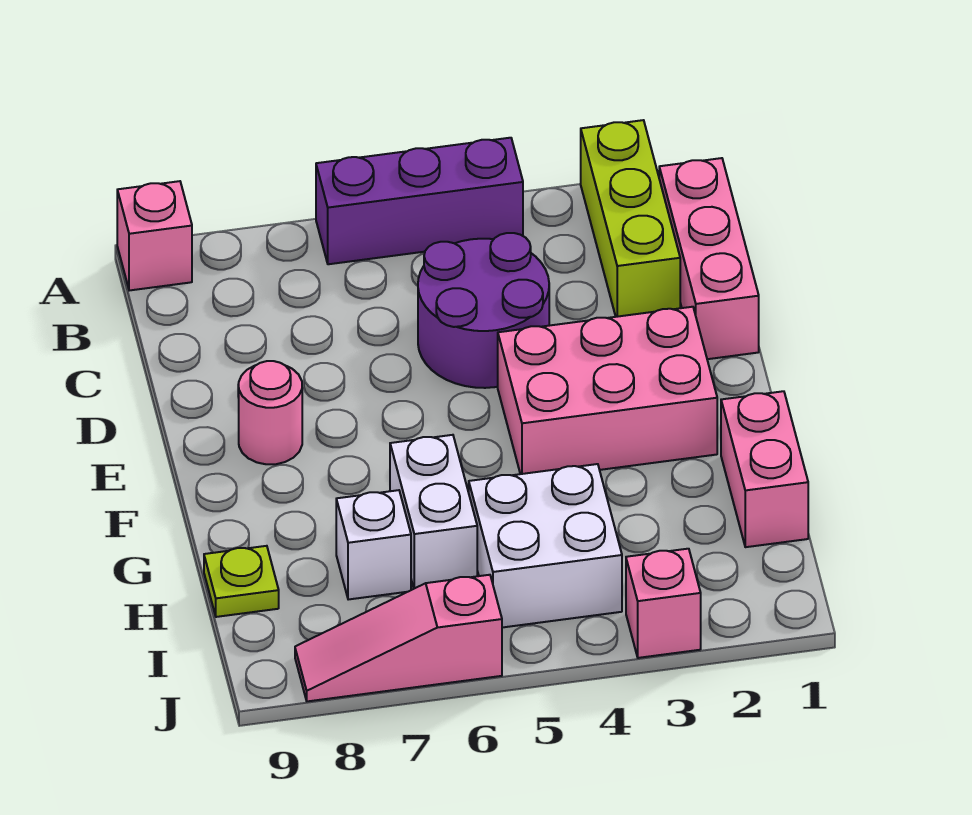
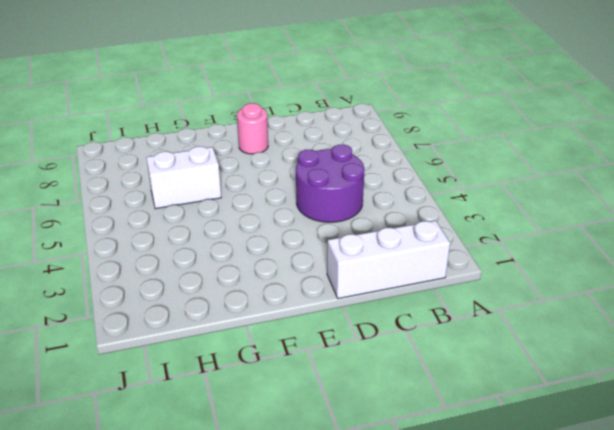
white 1x3 brick [327,221,450,299] -> pink 1x3 brick [659,158,759,359]
none -> lime 1x3 brick [581,120,680,317]
none -> purple 1x3 brick [316,138,523,264]
none -> pink 1x1 brick [117,181,192,291]

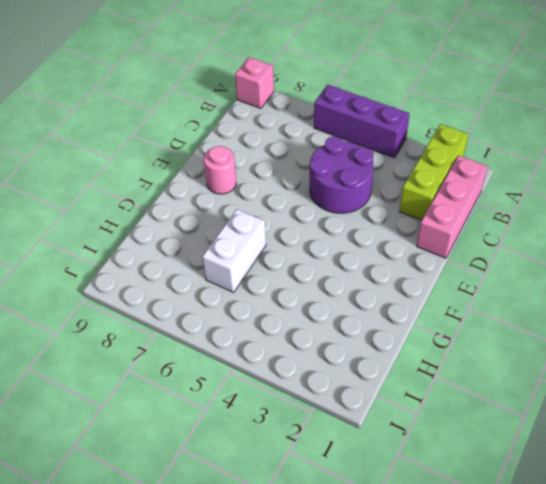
none -> pink 2x3 brick [498,307,717,474]
none -> pink 1x2 brick [721,391,808,547]
none -> white 2x2 brick [469,464,622,628]

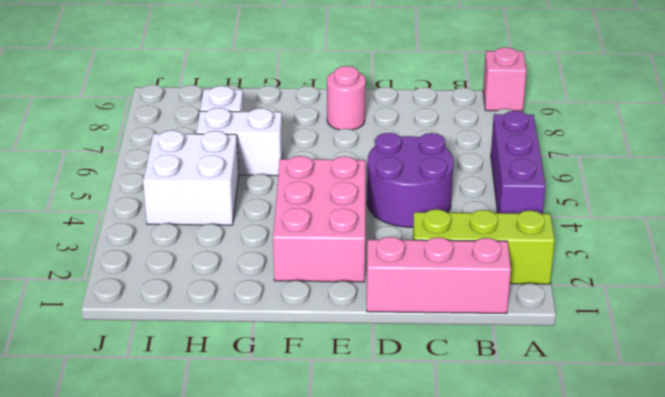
none -> pink 1x2 brick [721,391,808,547]
none -> lime 1x1 plate [204,546,279,617]
none -> pink 1x1 brick [626,549,701,658]

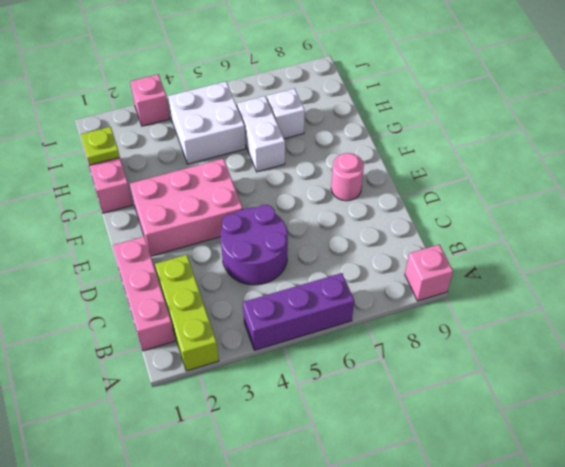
lime 1x1 plate [81,127,120,165] -> lime 1x1 plate moved to [204,546,279,617]
none -> pink 1x3 slope [295,575,502,701]

